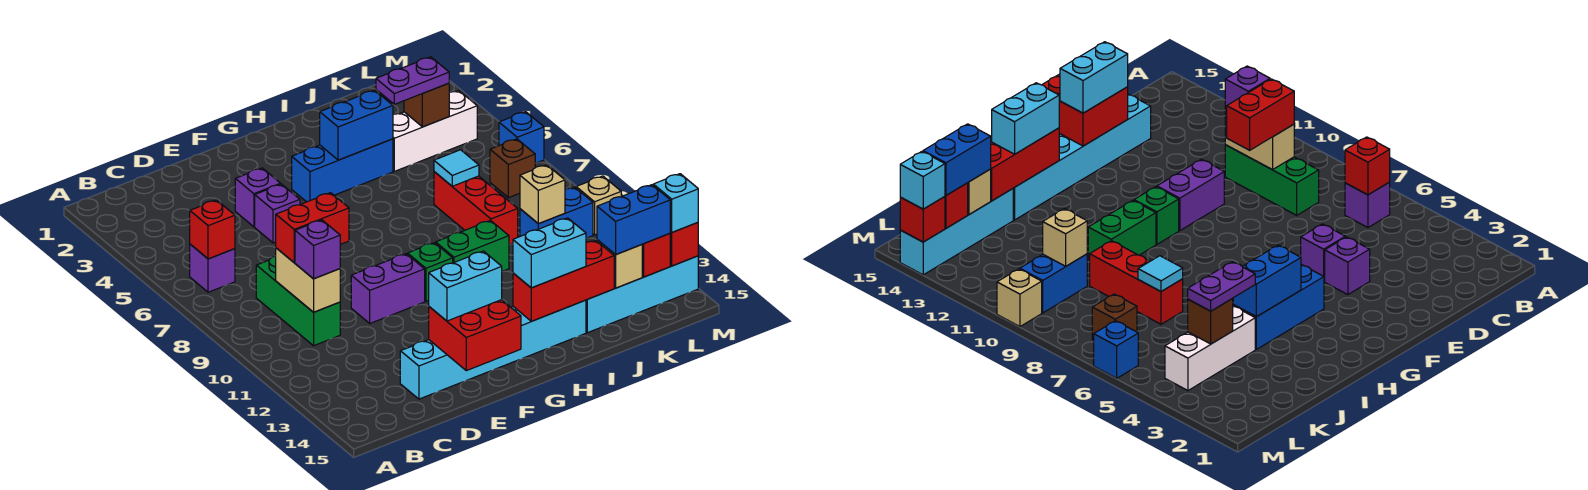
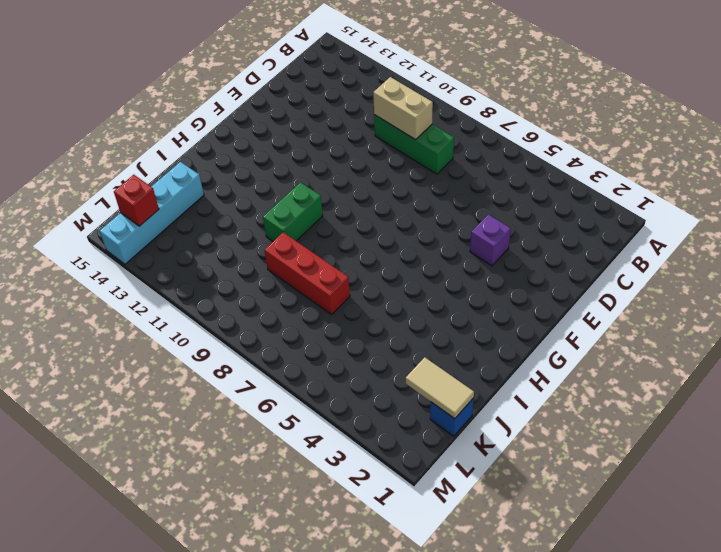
blue 1x1 brick [430,398,474,436] -> blue 1x1 brick moved to [499,112,544,163]
tan 1x2 tile [406,357,474,419] -> none
none -> purple 1x1 brick [190,244,235,292]
none -> cyan 1x6 brick [400,300,586,399]
none -> purple 1x1 brick [255,184,300,243]
none -> purple 1x2 brick [351,254,425,323]

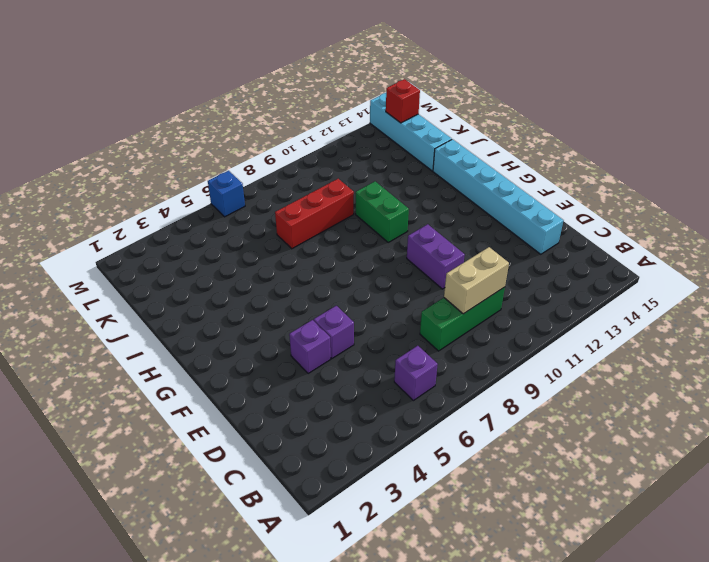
none -> blue 1x3 brick [292,139,393,202]
none -> green 1x1 brick [408,243,453,301]
none -> white 1x3 brick [393,91,477,171]
none -> blue 1x2 brick [520,187,593,238]

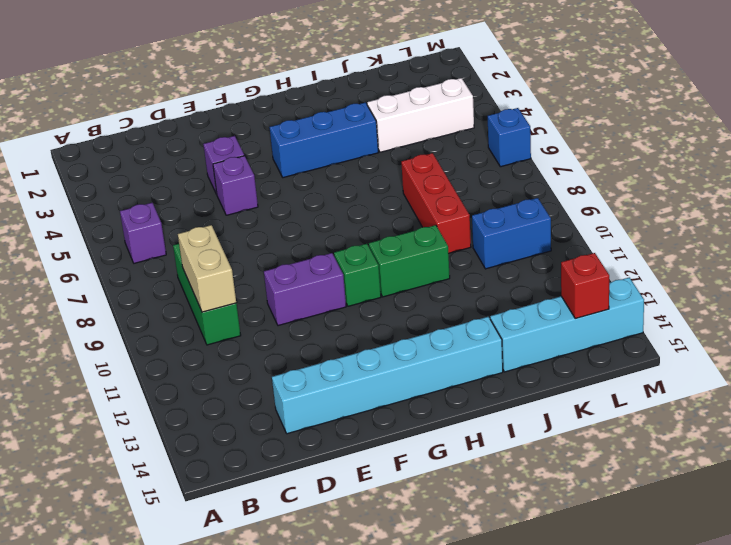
none -> brown 1x1 brick [490,139,535,198]
none -> tan 1x1 brick [576,176,621,235]
none -> red 1x1 brick [190,200,235,259]
none -> red 2x2 brick [429,300,521,371]

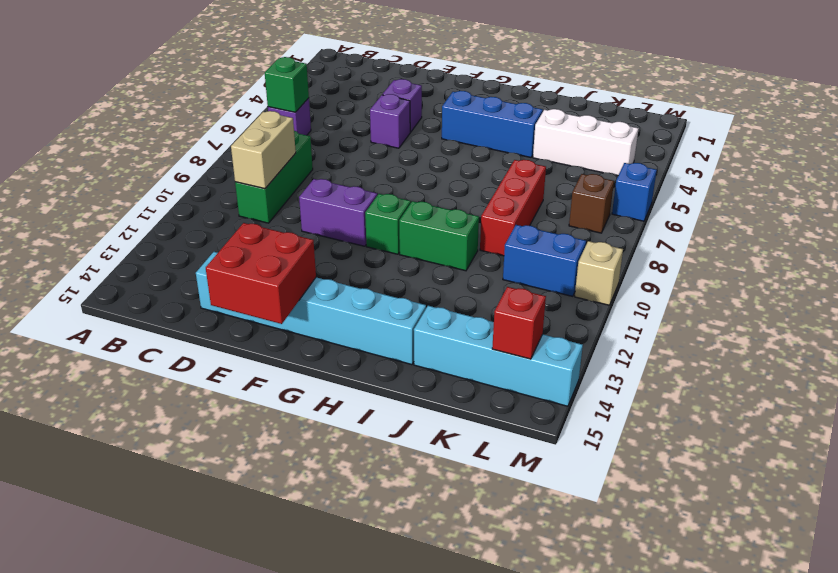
green 1x1 brick [265,57,309,112] -> red 1x1 brick [190,200,235,259]
none -> blue 1x2 brick [320,90,393,160]
none -> red 1x3 brick [513,240,614,321]
none -> cyan 1x1 tile [434,150,479,186]
none -> brown 1x1 brick [404,83,449,127]

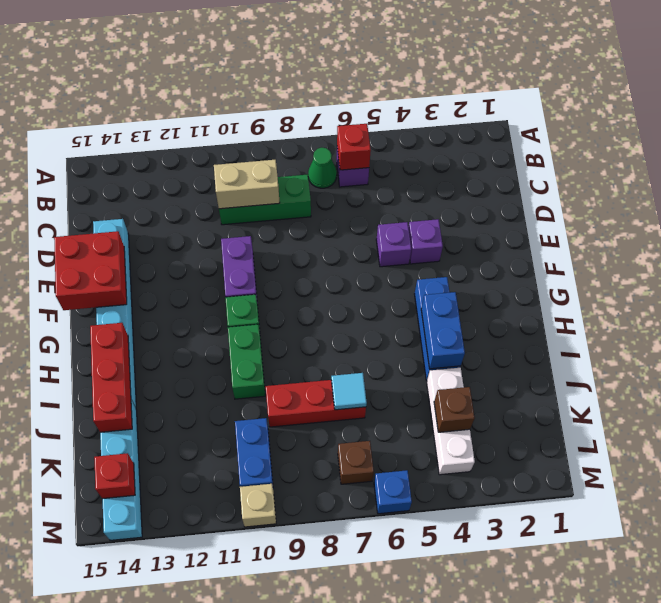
green 1x1 cone [308,148,337,188] -> none
none -> tan 1x1 brick [520,165,565,224]
none -> tan 1x1 brick [597,240,642,288]
none -> red 1x1 brick [670,223,698,266]
none -> red 1x2 brick [276,193,349,262]

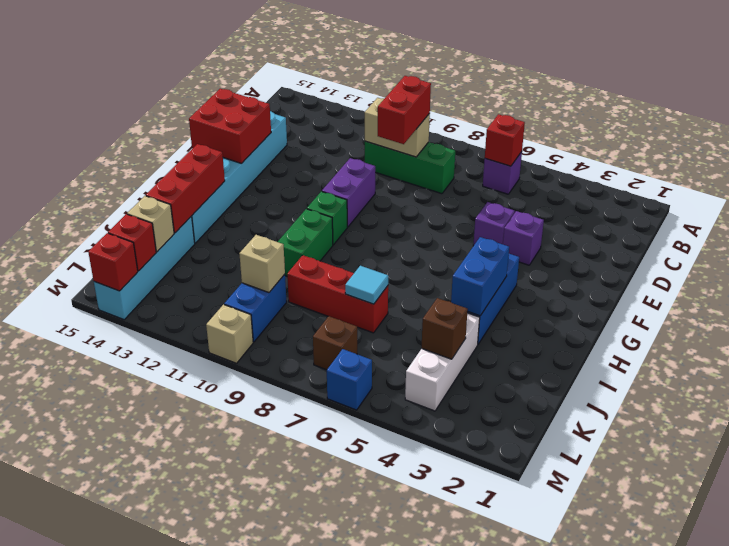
none -> purple 1x1 brick [295,220,340,279]
none -> cyan 1x2 brick [429,251,502,321]
none -> cyan 1x2 brick [513,218,586,288]
none -> purple 1x2 plate [376,57,449,104]

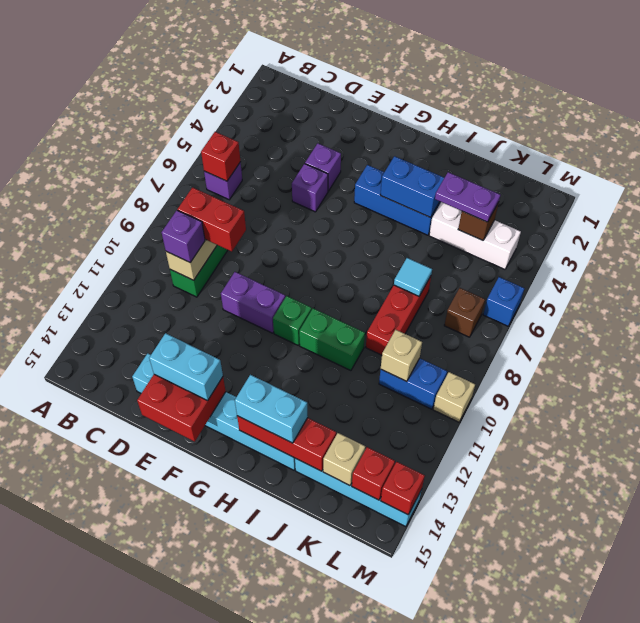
none -> blue 1x2 brick [597,185,670,255]
none -> cyan 1x1 brick [653,174,698,232]

